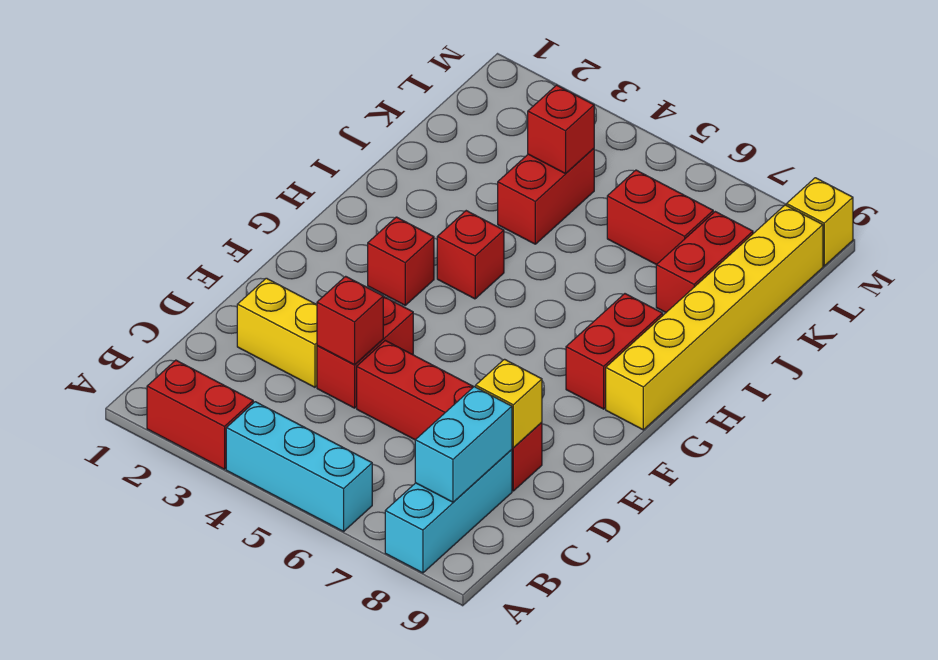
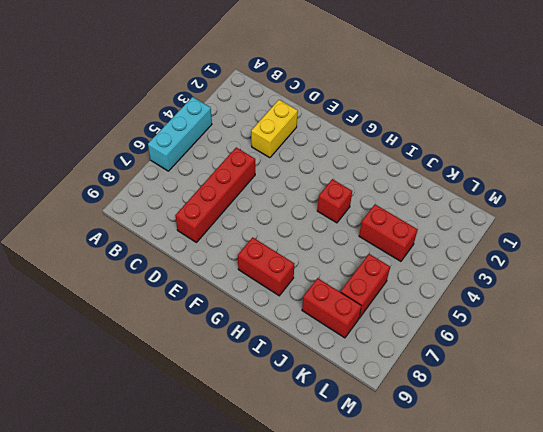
none -> red 1x2 brick [147,360,253,469]
none -> cyan 1x3 brick [385,450,512,573]
none -> red 1x2 brick [317,296,413,408]

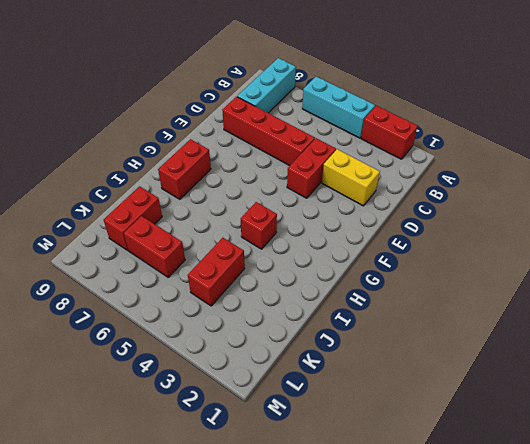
none -> red 1x1 brick [368,217,434,305]
none -> yellow 1x6 brick [606,205,823,430]
none -> yellow 1x1 brick [786,178,853,266]

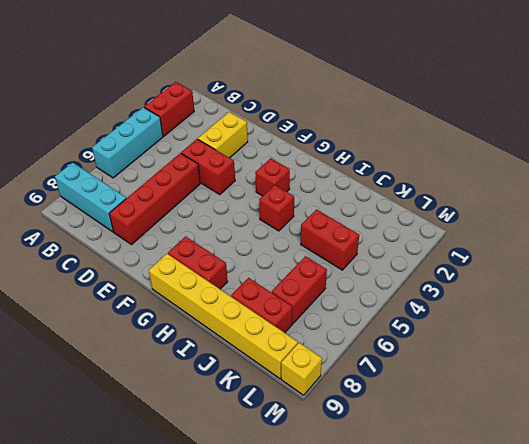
none -> cyan 1x2 brick [415,387,512,502]
none -> red 1x1 brick [317,276,383,365]
none -> yellow 1x1 brick [476,359,542,448]

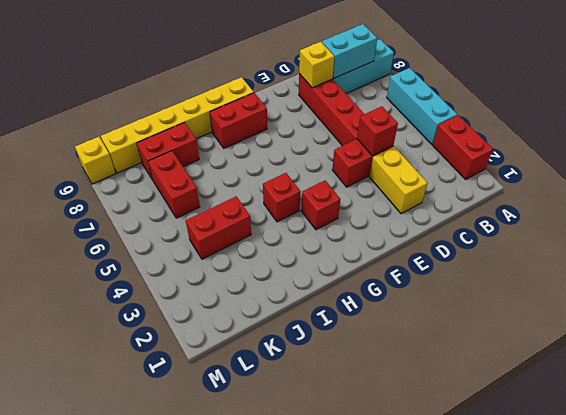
none -> red 1x1 brick [528,85,594,174]

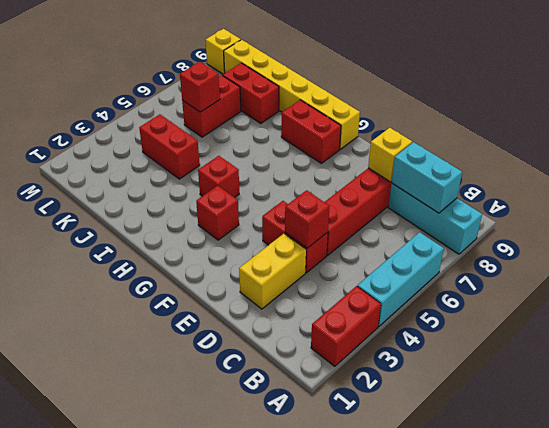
red 1x1 brick [180,62,220,112] -> red 1x1 brick moved to [528,85,594,174]

